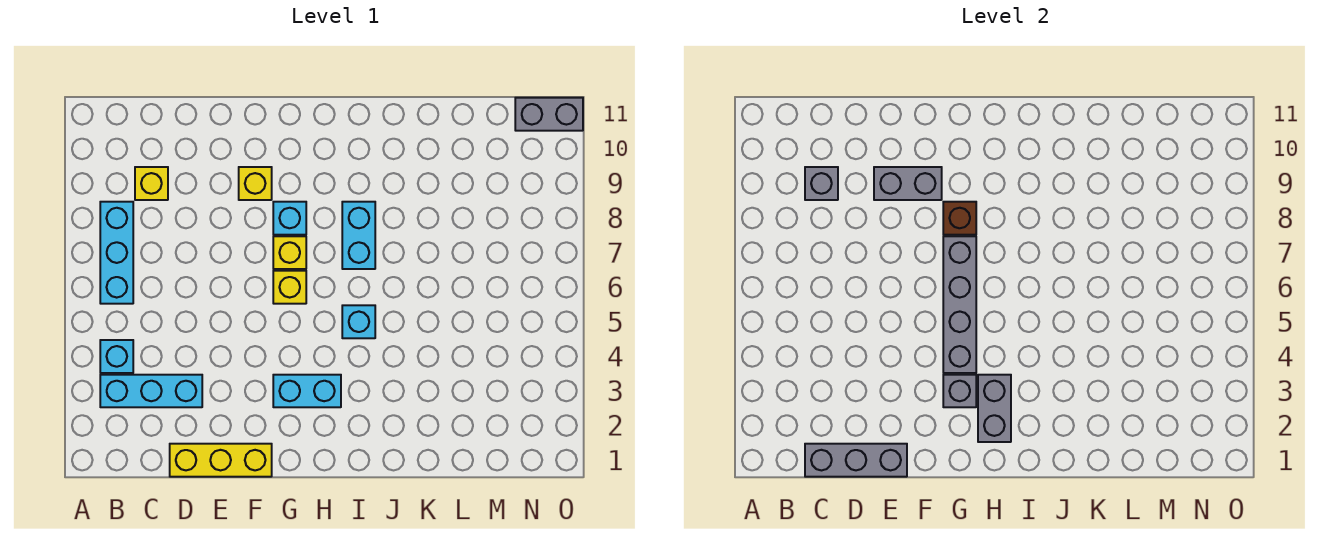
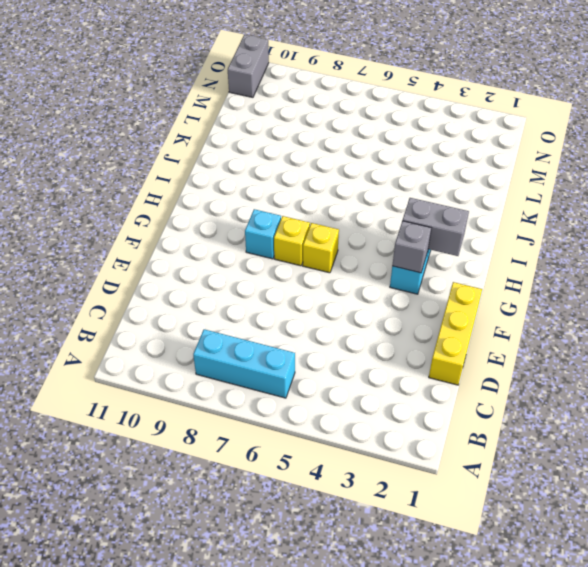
none -> cyan 1x3 brick [100,375,202,407]
none -> cyan 1x1 brick [100,340,133,373]
none -> yellow 1x1 brick [135,167,168,200]

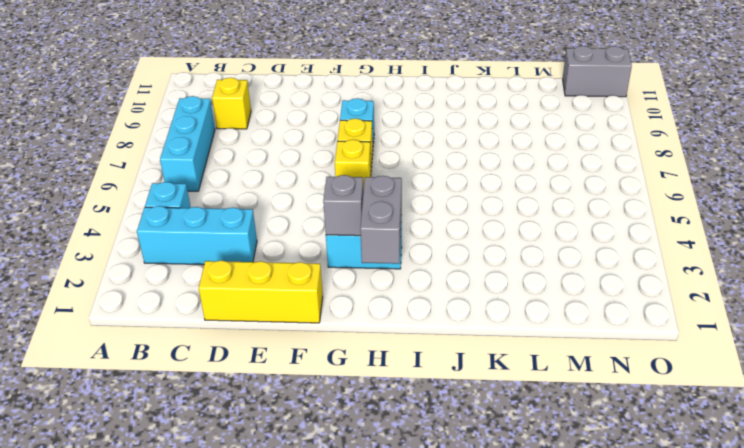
none -> yellow 1x1 brick [239,167,272,200]
none -> cyan 1x1 brick [342,305,375,338]
none -> cyan 1x2 brick [342,202,375,269]

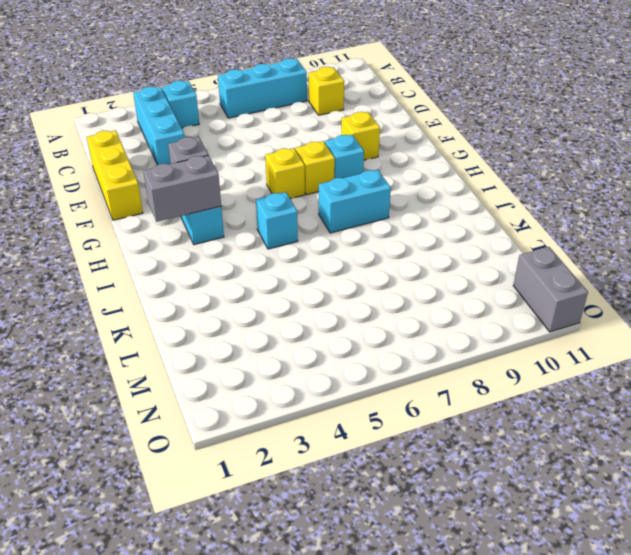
none -> grey 1x3 brick [805,444,907,477]
none -> grey 1x1 brick [805,167,838,200]
none -> grey 1x2 brick [874,167,942,200]

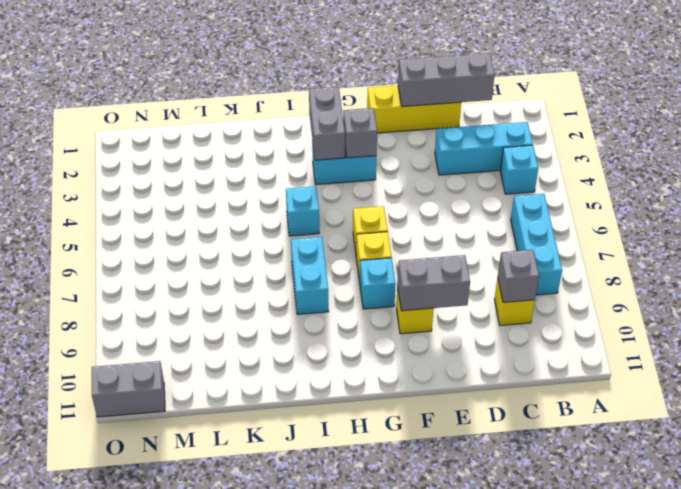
none -> grey 1x4 brick [943,236,976,373]
none -> brown 1x1 brick [943,202,976,235]

